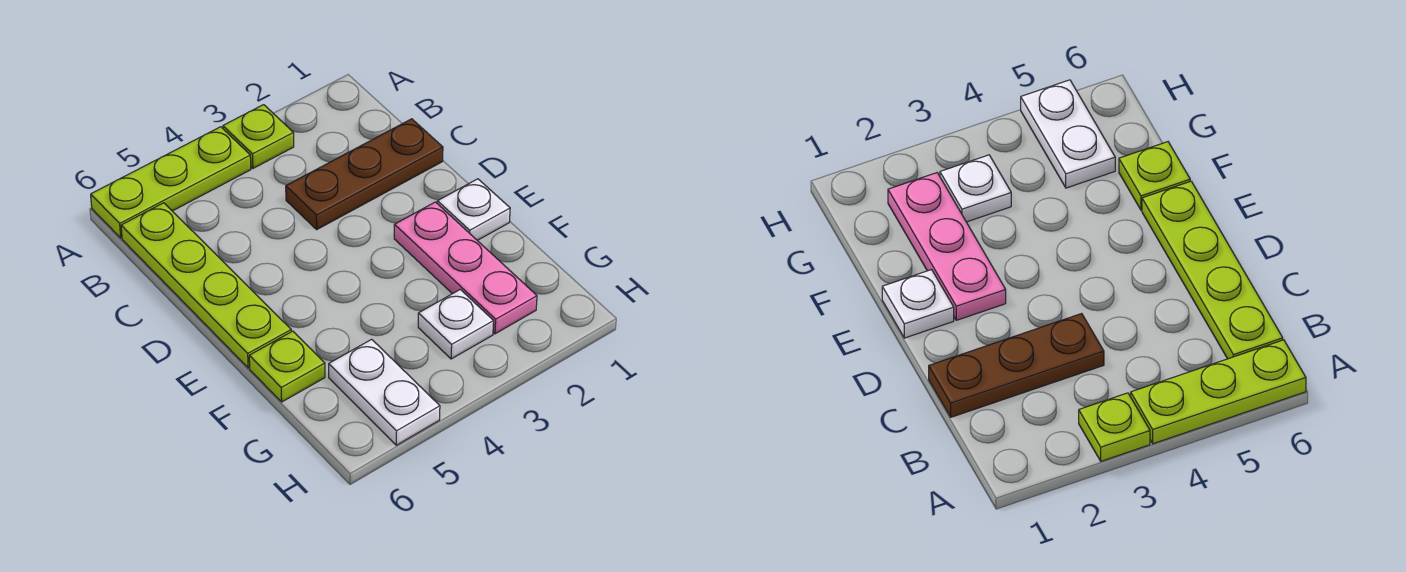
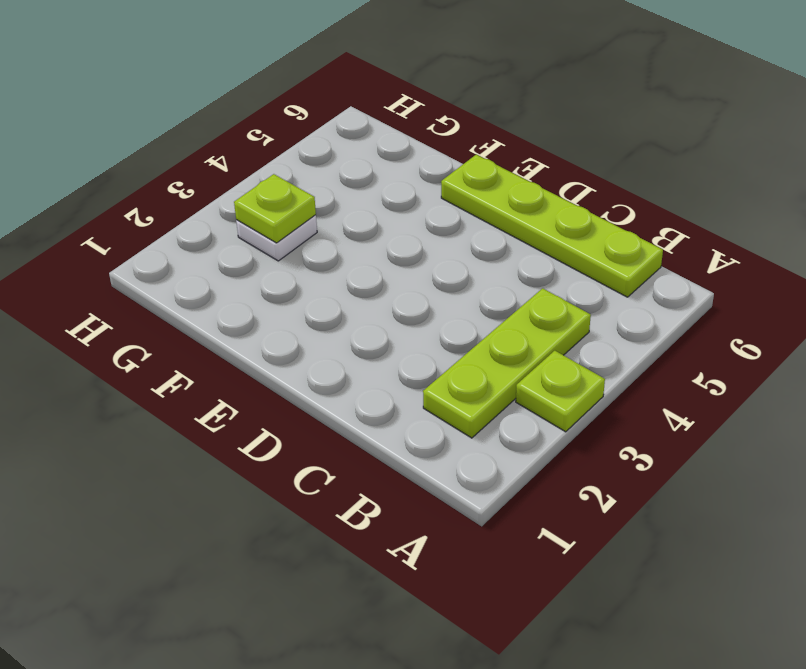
lime 1x3 plate [423,288,591,438] -> lime 1x3 plate moved to [91,127,251,238]
lime 1x1 plate [234,174,316,243] -> lime 1x1 plate moved to [249,331,325,402]
none -> brown 1x3 plate [286,119,443,229]
none -> white 1x1 plate [437,179,510,240]

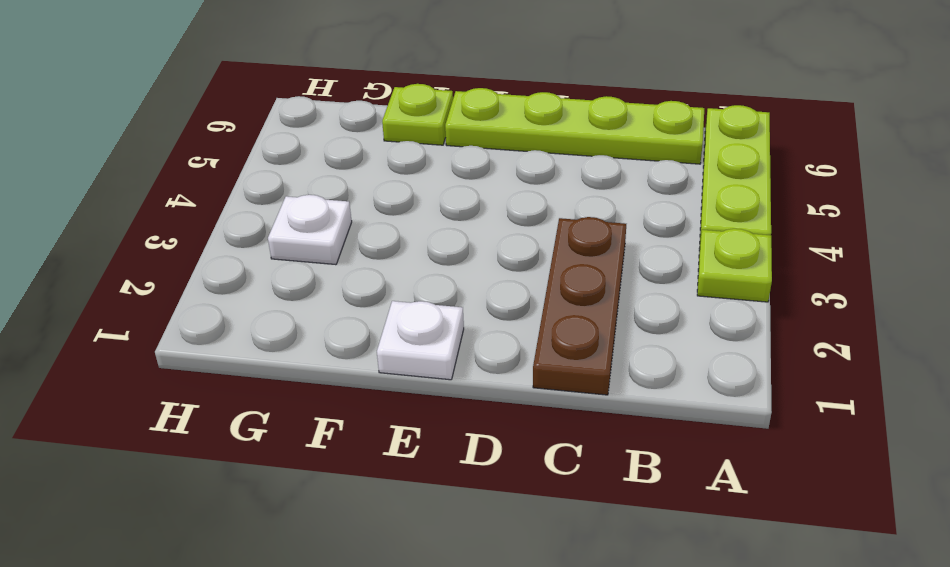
none -> pink 1x3 plate [394,202,537,334]
none -> white 1x2 plate [329,339,440,445]

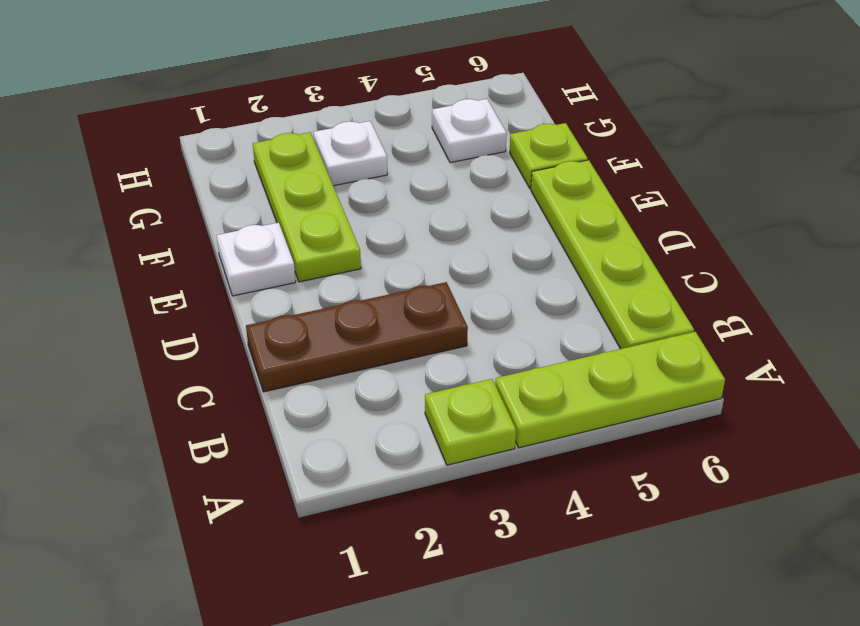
lime 1x3 plate [253,132,361,282] -> pink 1x3 plate [394,202,537,334]
white 1x1 plate [432,99,507,163] -> white 1x2 plate [329,339,440,445]

